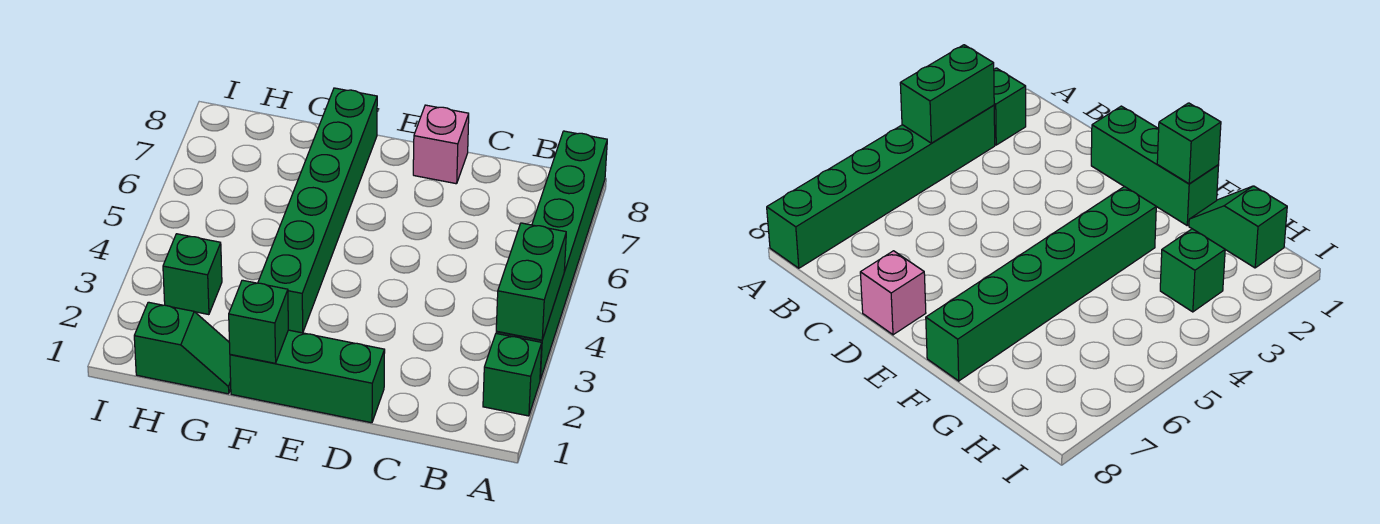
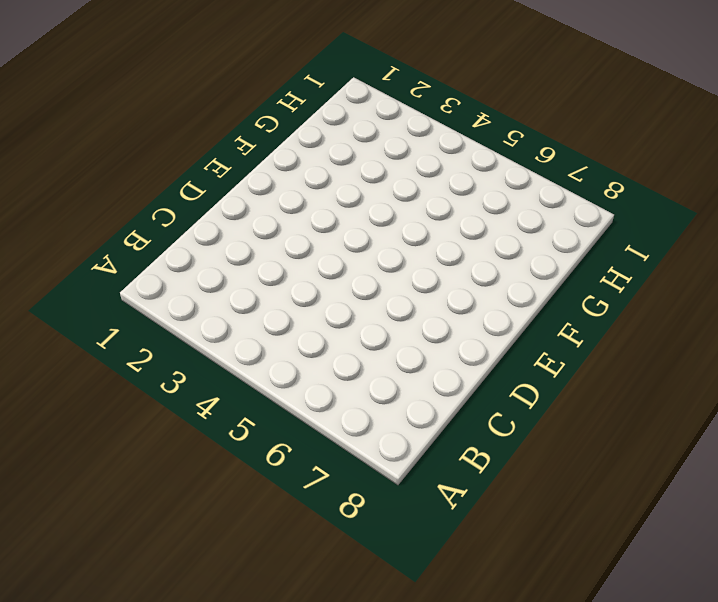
none -> green 1x1 brick [483,334,542,416]
none -> green 1x6 brick [496,131,607,380]

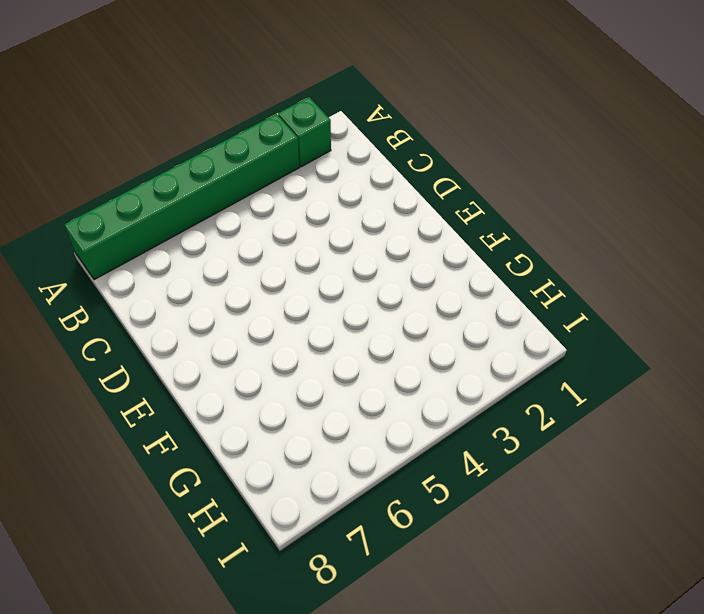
none -> green 1x3 brick [230,330,385,423]
none -> pink 1x1 brick [413,105,469,184]

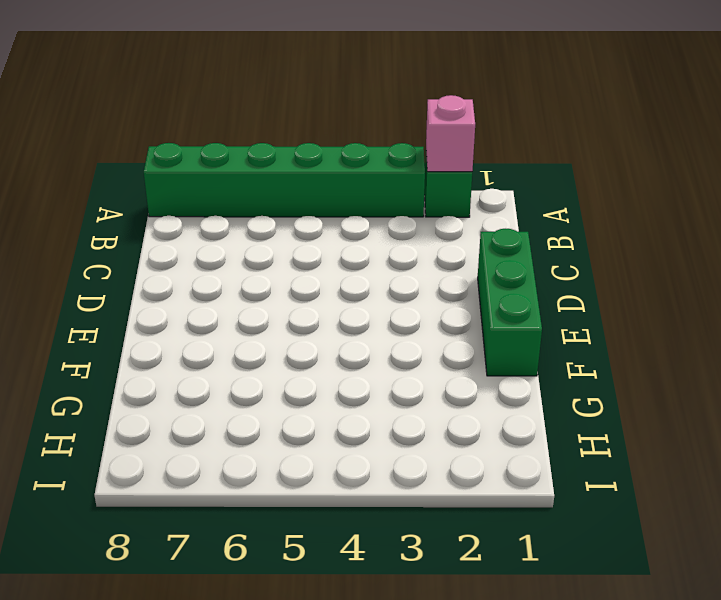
pink 1x1 brick [426,95,475,172] -> pink 1x1 brick moved to [413,105,469,184]
none -> green 1x6 brick [258,88,377,333]
none -> green 1x2 slope [134,302,231,394]

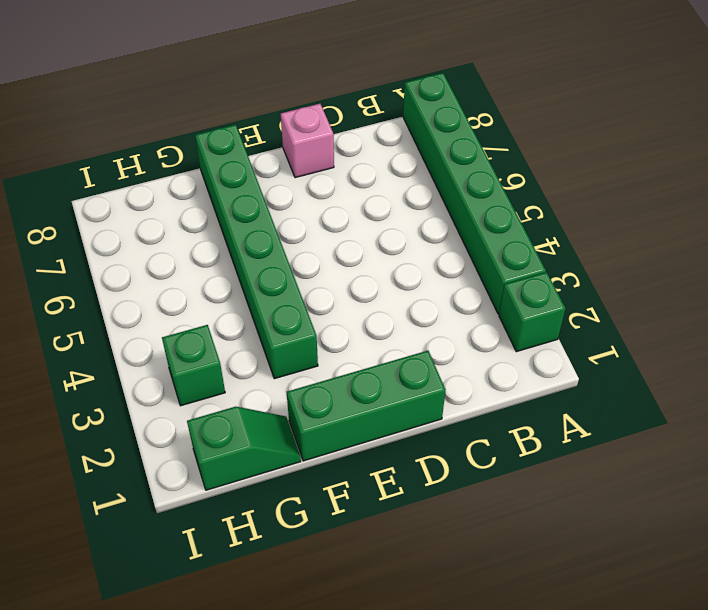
none -> green 1x2 brick [496,223,566,340]
none -> green 1x1 brick [229,280,288,363]

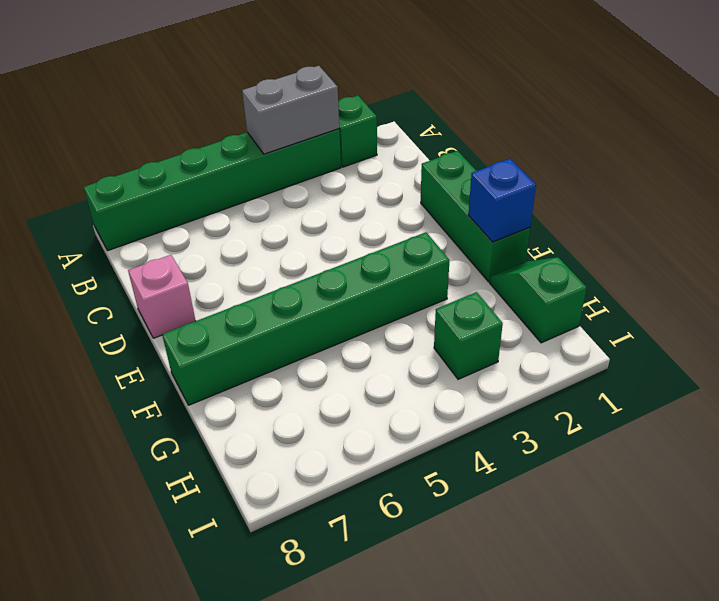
grey 1x2 brick [242,66,339,154] -> green 1x2 brick [496,223,566,340]
blue 1x1 brick [468,159,536,242] -> green 1x1 brick [229,280,288,363]

